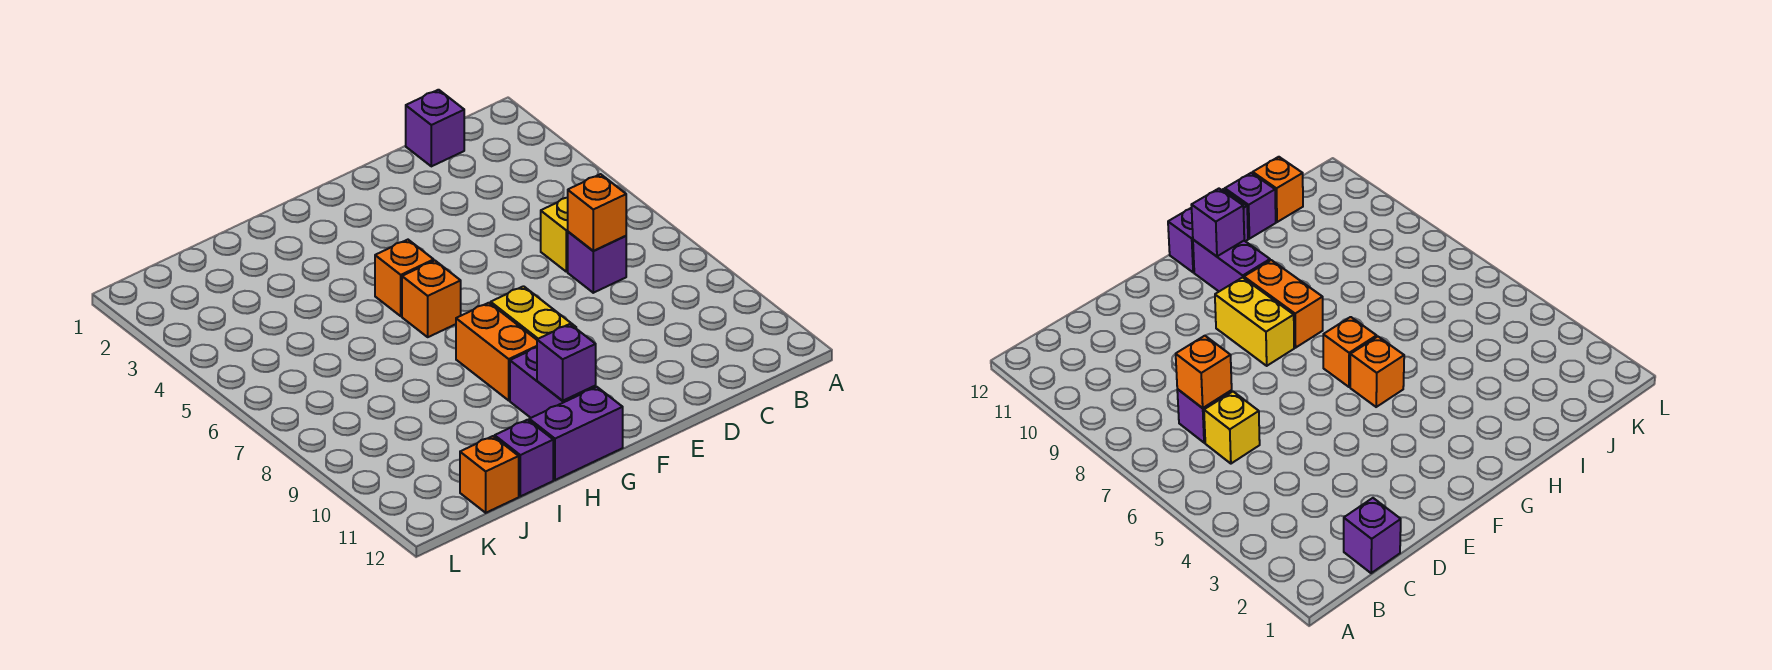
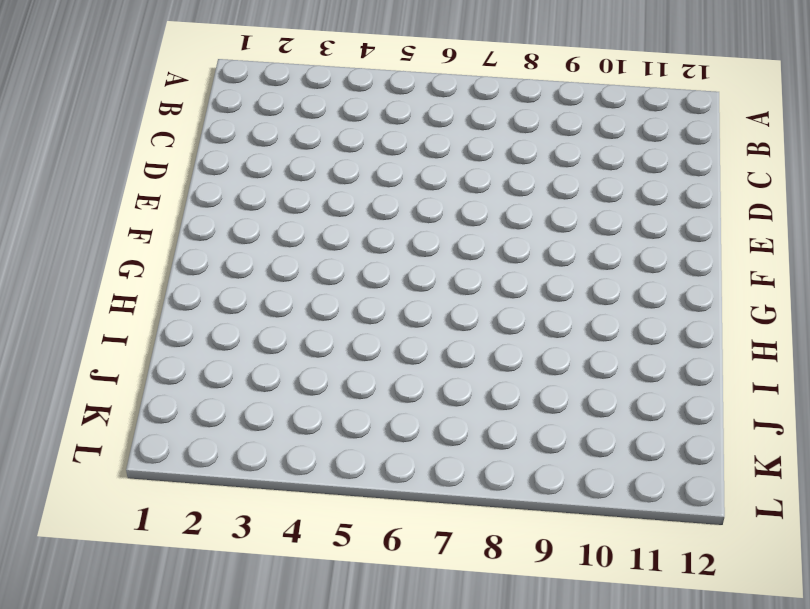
none -> purple 1x1 brick [406,90,464,166]
none -> yellow 1x1 brick [541,197,568,272]
none -> purple 1x1 brick [568,232,626,293]

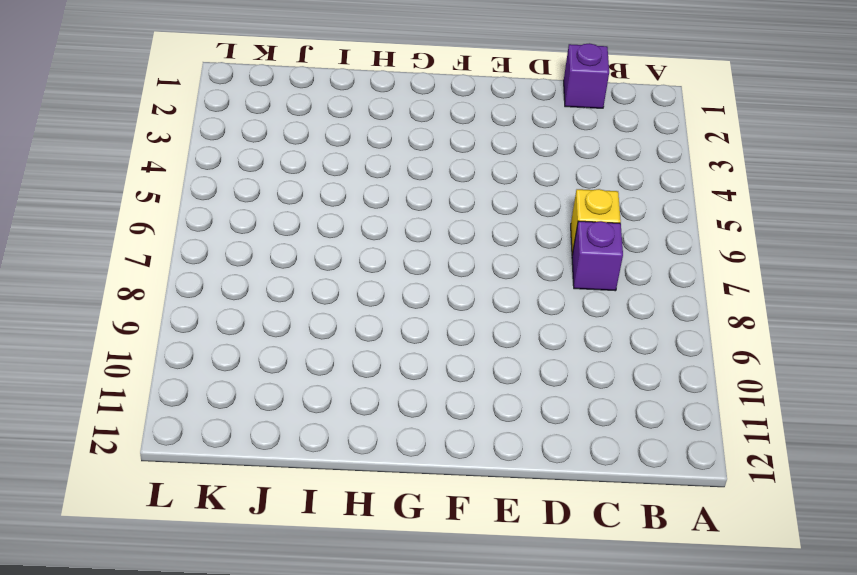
none -> yellow 1x2 brick [491,286,576,340]
none -> orange 1x1 brick [375,240,434,316]
none -> orange 1x1 brick [402,261,461,337]

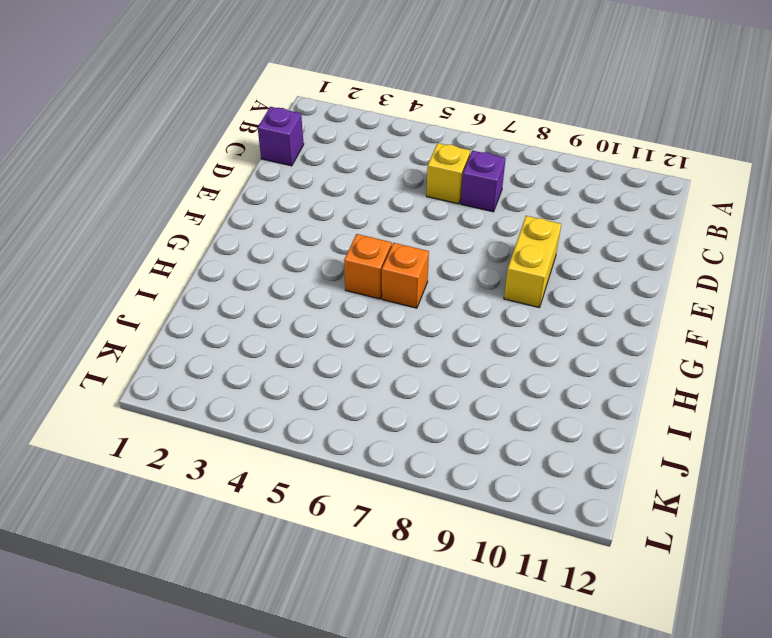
yellow 1x2 brick [504,216,561,308] -> yellow 1x2 brick turned to [491,286,576,340]
none -> orange 1x2 brick [456,303,537,400]
none -> purple 1x2 brick [510,347,596,418]
none -> purple 1x2 brick [529,387,623,480]

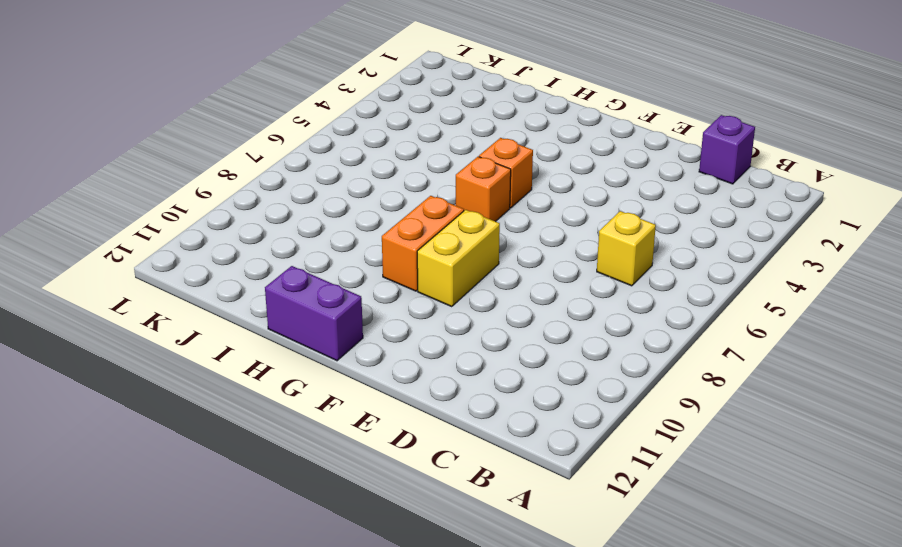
none -> purple 1x1 brick [568,232,626,293]
none -> purple 1x2 brick [510,347,596,418]
none -> purple 1x1 brick [495,420,553,496]

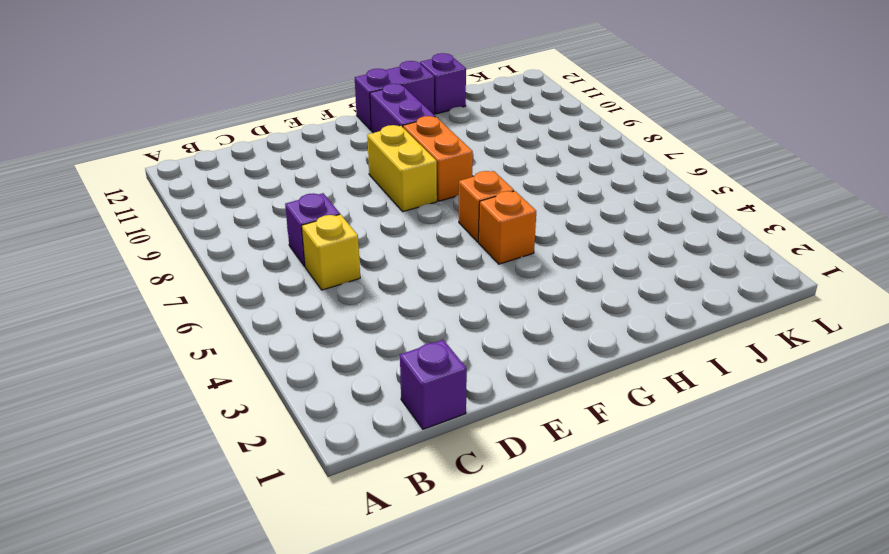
none -> orange 1x1 brick [460,436,519,513]
none -> orange 1x1 brick [568,174,626,251]
none -> purple 1x1 brick [537,324,596,401]

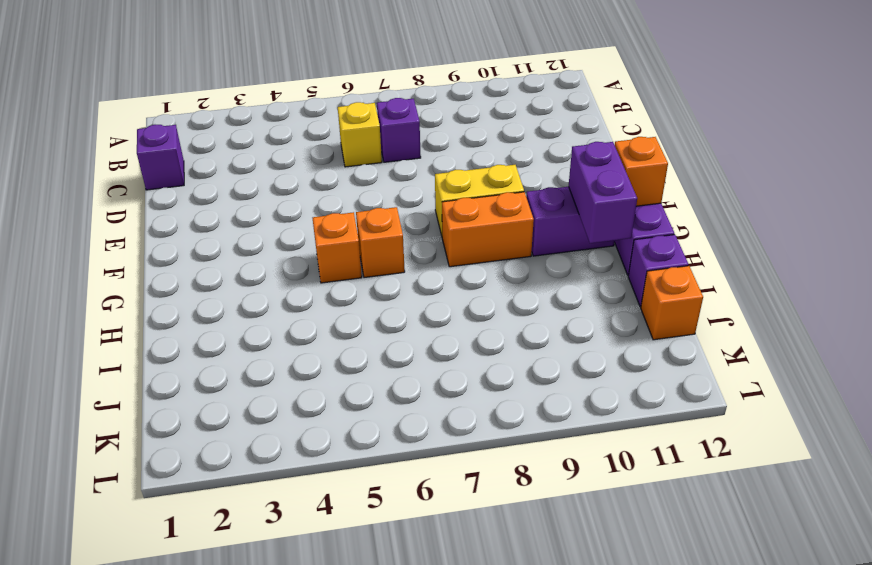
purple 1x2 brick [569,142,637,243] -> purple 1x1 brick [537,324,596,401]
orange 1x1 brick [615,137,668,206] -> orange 1x1 brick moved to [568,174,626,251]

